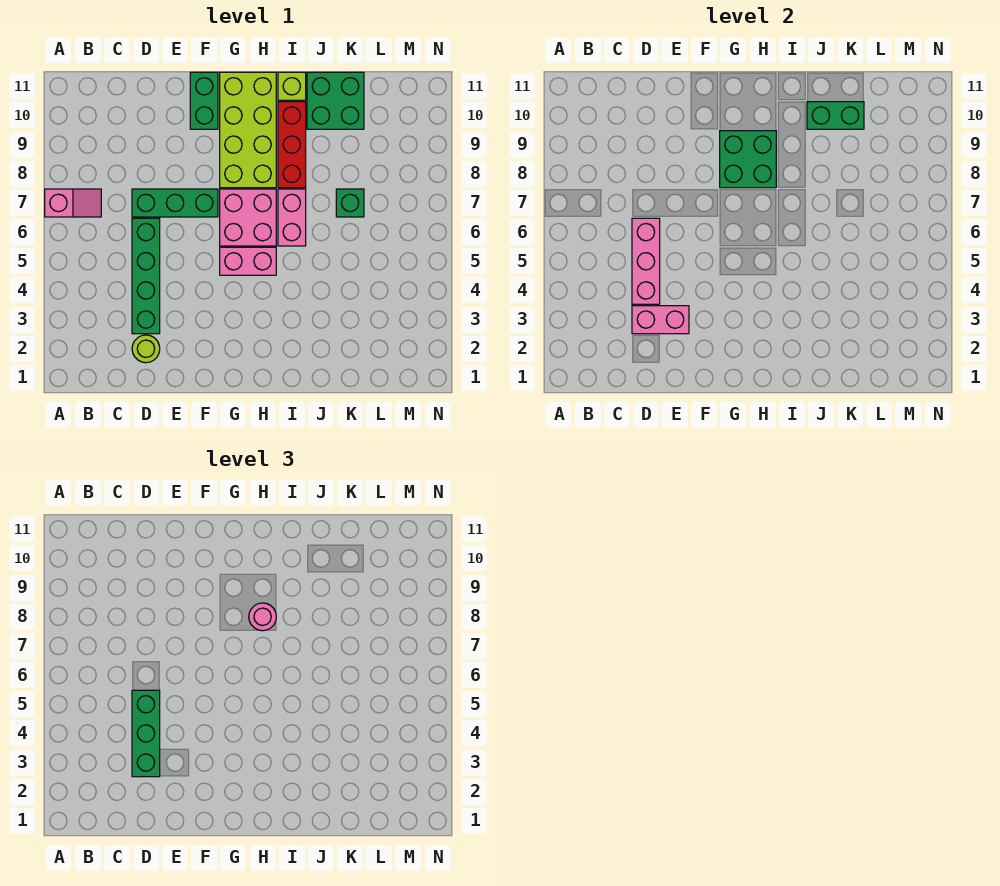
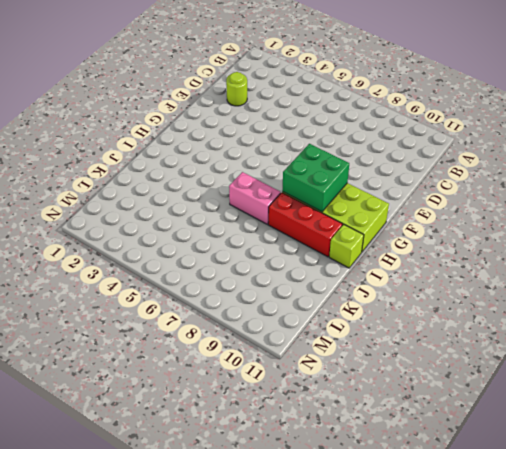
none -> pink 1x2 slope [45,189,101,217]
none -> green 1x4 brick [132,218,160,334]
none -> green 1x3 brick [132,189,218,217]

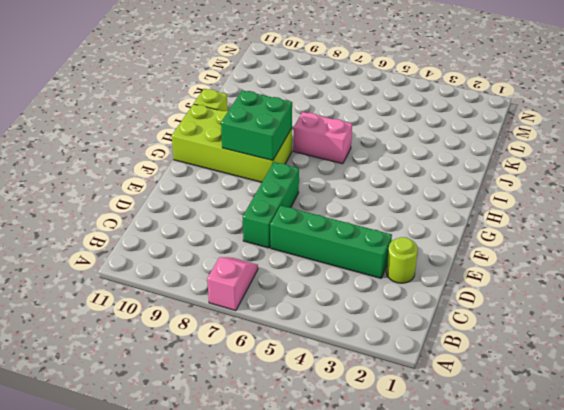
none -> green 1x2 brick [190,72,218,129]
none -> pink 1x2 brick [220,247,276,275]
none -> pink 2x2 brick [220,189,276,246]

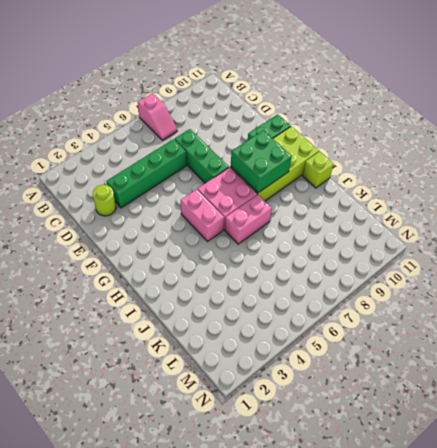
none -> red 1x3 brick [278,102,306,188]
none -> green 2x2 brick [307,72,364,129]
none -> green 1x1 brick [336,189,364,217]

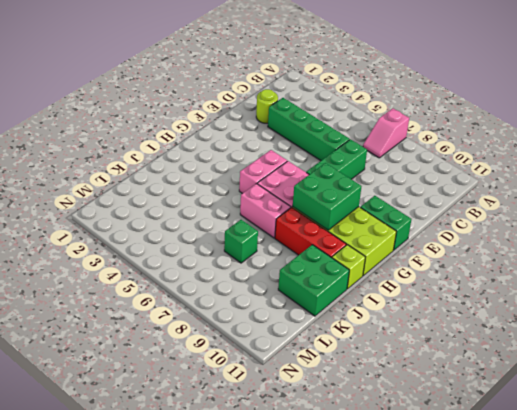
none -> pink 1x2 brick [632,306,689,334]
none -> pink 1x3 brick [632,218,660,304]
none -> green 1x2 brick [807,102,864,129]

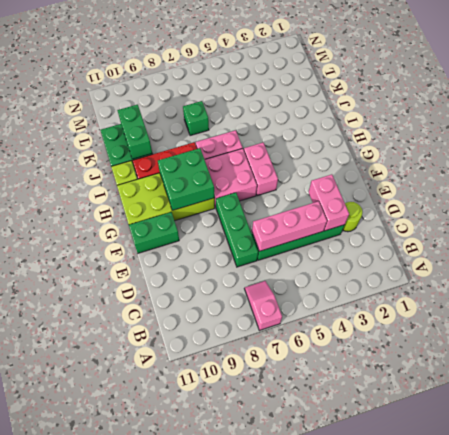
none -> green 1x3 brick [132,690,160,777]
none -> pink 1x1 round brick [249,603,276,631]

